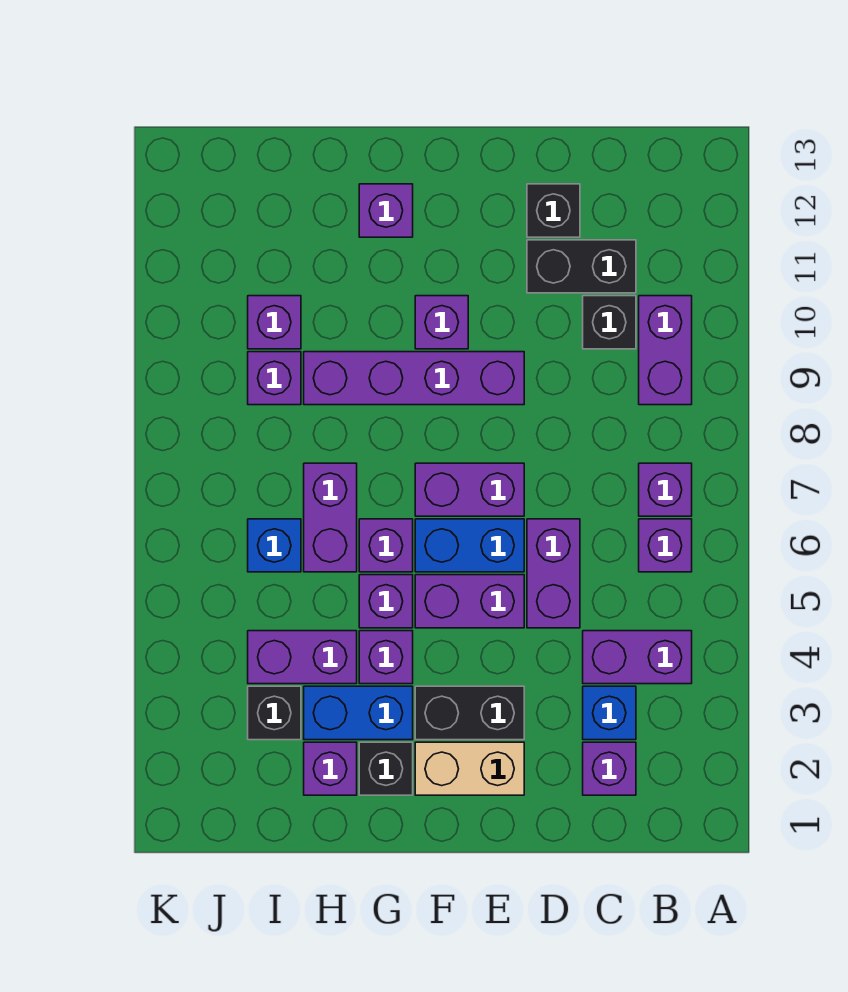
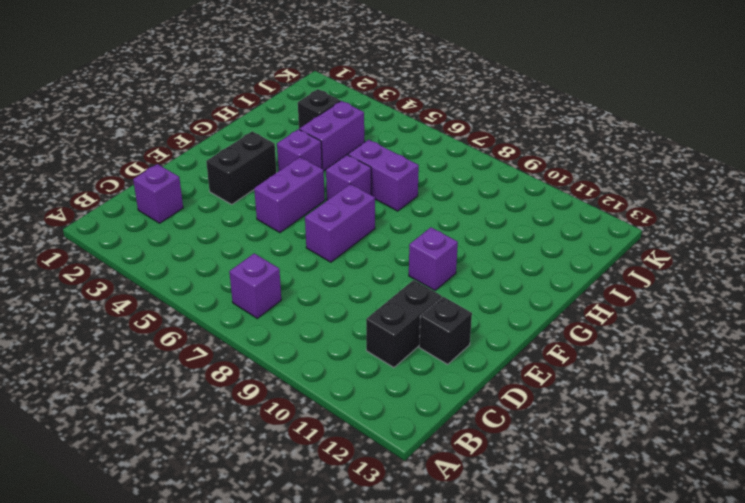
none -> purple 1x2 brick [583,631,692,684]
none -> purple 1x1 brick [639,519,692,572]
none -> purple 1x2 brick [639,296,692,405]
none -> blue 1x1 brick [583,686,636,740]

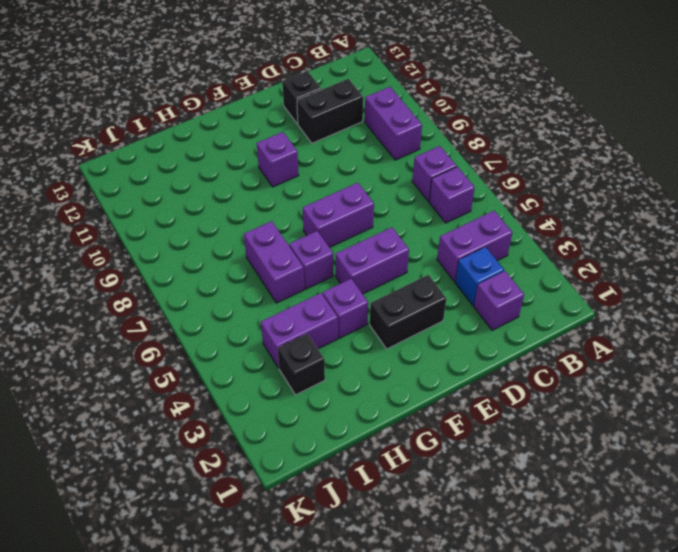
none -> black 1x1 brick [583,296,636,349]
none -> purple 1x2 brick [527,519,580,628]
none -> tan 1x2 brick [415,742,524,795]
none -> blue 1x2 brick [415,519,524,572]

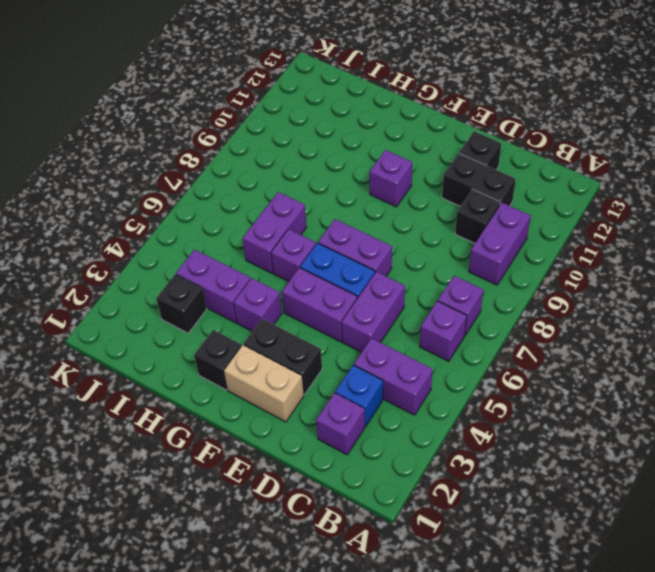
none -> purple 1x4 brick [304,352,524,405]
none -> blue 1x2 brick [304,686,413,740]
none -> purple 1x1 brick [359,575,413,628]
none -> purple 1x1 brick [359,184,413,237]

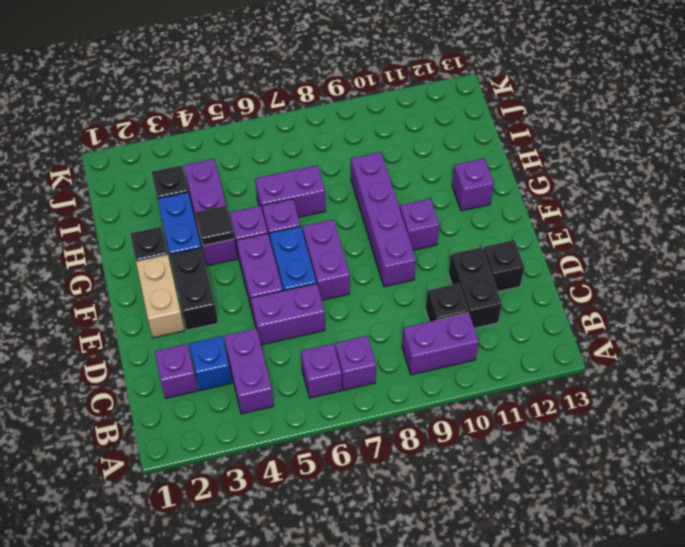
black 1x1 tile [195,205,234,246] -> none
none -> purple 1x1 brick [304,742,357,795]
none -> blue 1x1 brick [248,519,301,572]
none -> purple 1x1 brick [248,352,301,405]
none -> purple 1x1 brick [248,296,301,349]

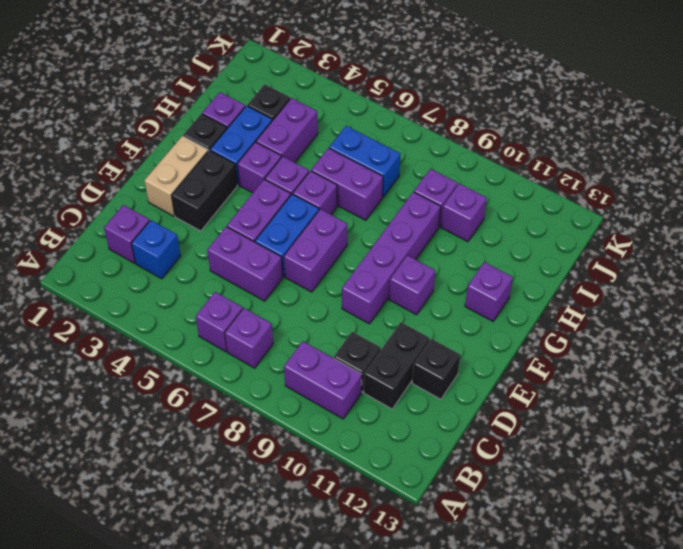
blue 1x2 brick [329,126,400,197] -> blue 1x1 brick [248,519,301,572]
none -> purple 1x2 brick [583,631,692,684]

